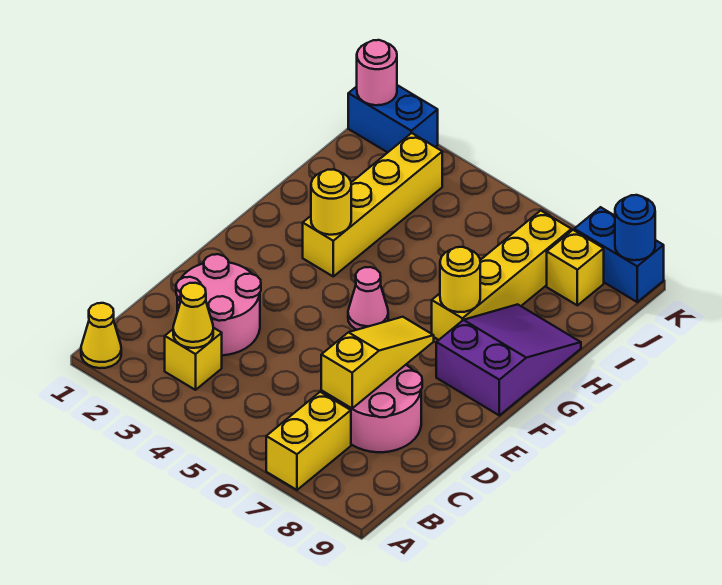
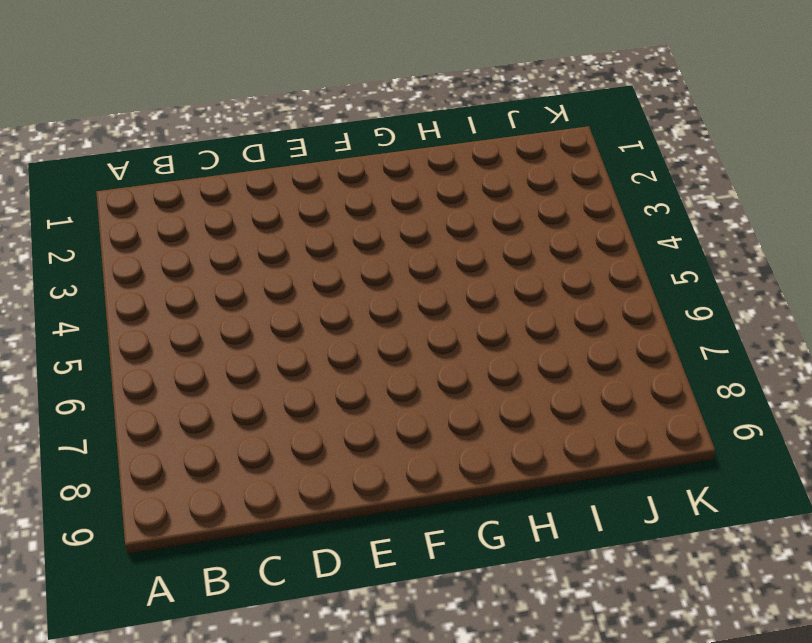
none -> yellow 1x1 cone [81,303,121,368]
none -> yellow 1x2 brick [266,392,351,490]
none -> yellow 1x1 brick [165,328,222,390]

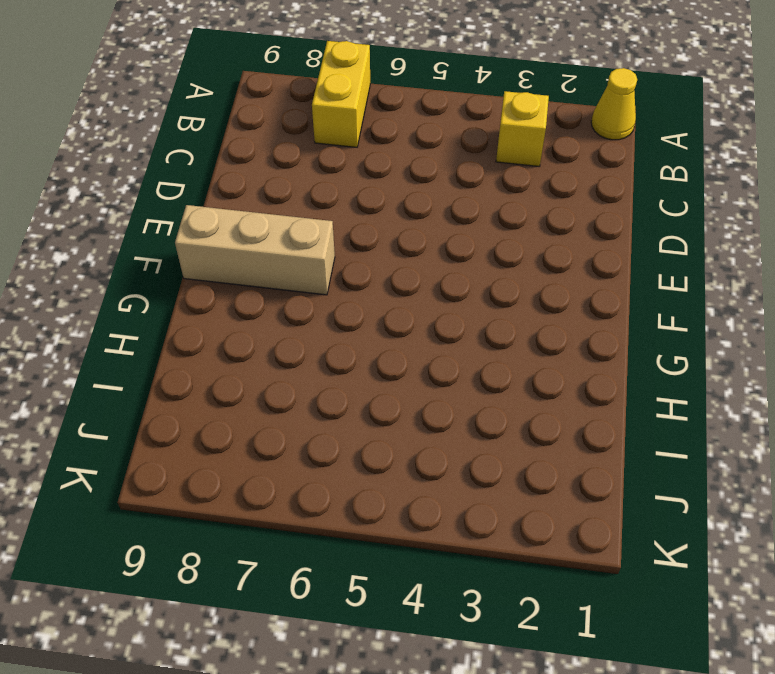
tan 1x3 brick [175,205,335,295] -> purple 2x3 slope [436,304,581,415]
none -> pink 2x2 round brick [176,254,261,355]
none -> pink 2x2 round brick [339,365,422,452]
none -> pink 1x1 cone [348,267,388,330]

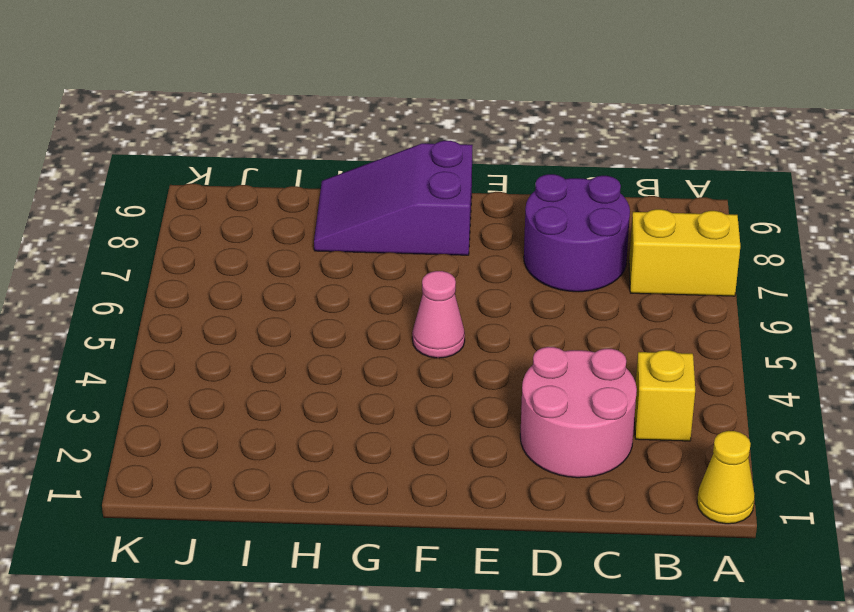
purple 2x2 round brick [524,174,630,292] -> pink 2x2 round brick [339,365,422,452]
none -> yellow 1x4 brick [303,133,442,276]
none -> yellow 1x4 brick [432,211,571,340]
none -> yellow 1x1 brick [547,230,604,305]

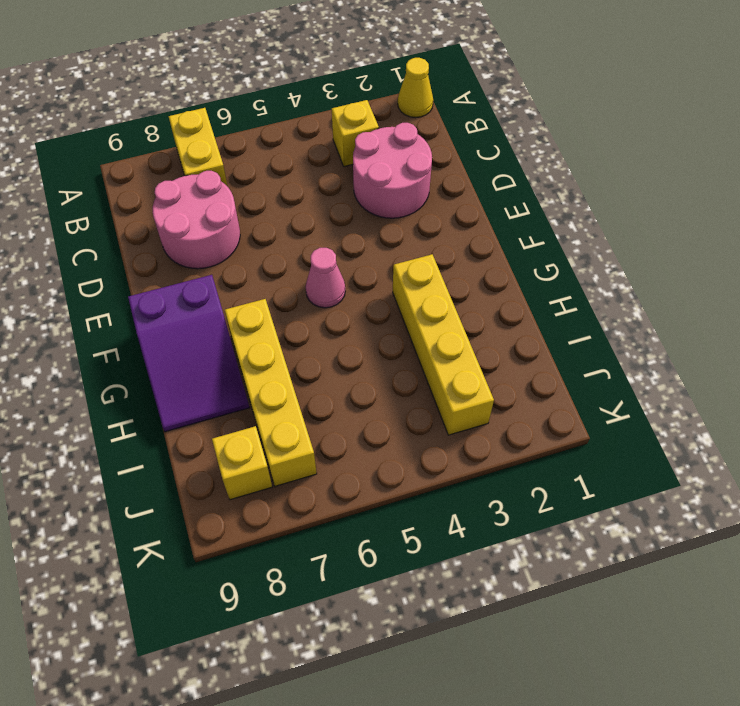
none -> blue 1x2 brick [348,85,438,153]
none -> blue 1x2 brick [574,207,664,302]
none -> yellow 1x1 cone [173,283,213,348]

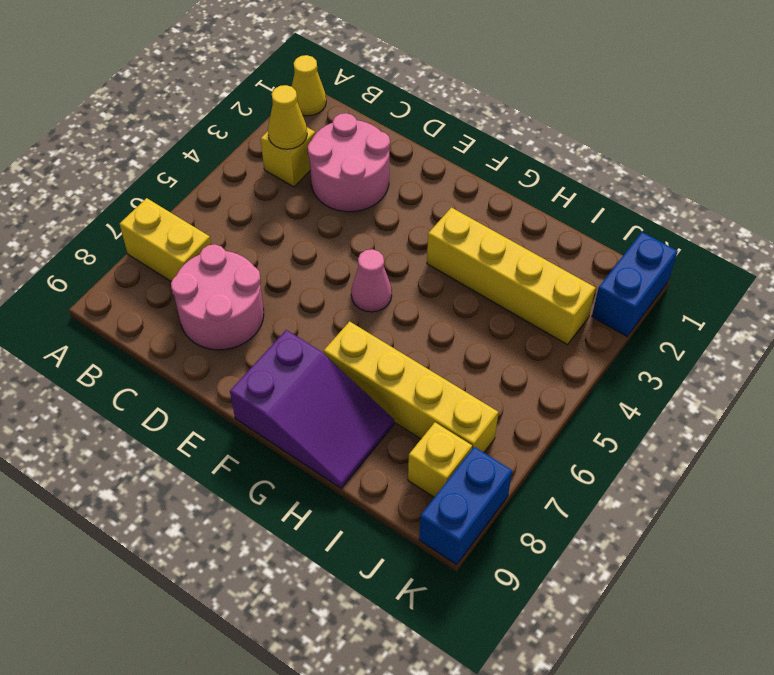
none -> yellow 1x3 slope [321,317,434,408]
none -> yellow 1x1 round brick [311,169,351,235]
none -> yellow 1x1 round brick [440,247,480,312]

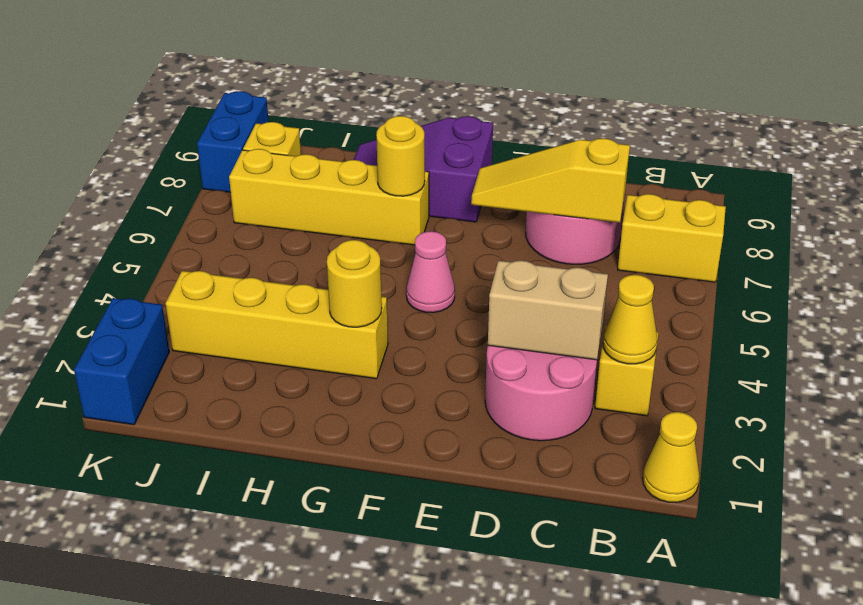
tan 1x2 brick [488,260,608,360] -> none
none -> pink 1x1 round brick [357,40,397,105]
none -> blue 1x1 round brick [615,195,655,260]

